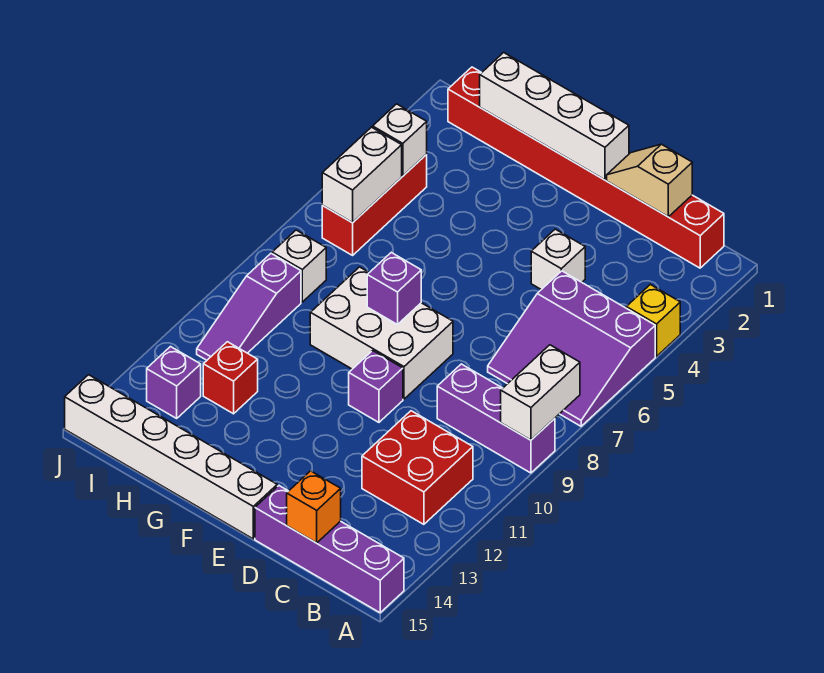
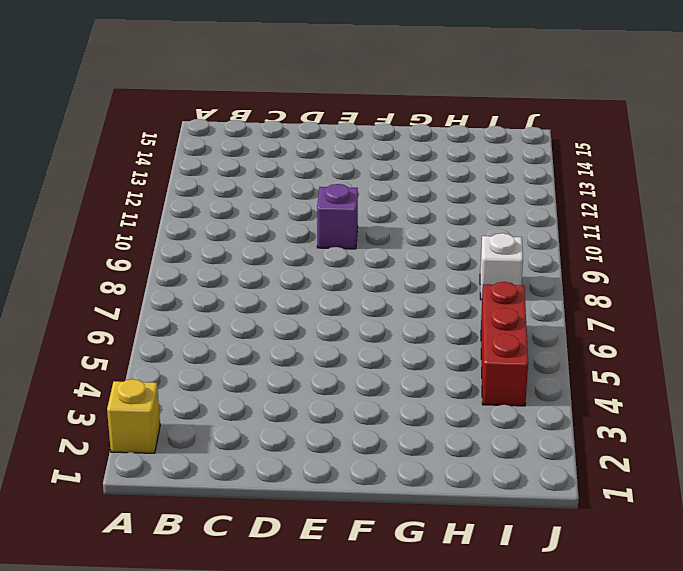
yellow 1x1 brick [107,379,160,453] -> yellow 1x1 brick moved to [626,285,680,357]
none -> purple 3x3 slope [488,271,655,426]
none -> purple 1x3 brick [437,364,555,473]
none -> purple 1x4 brick [255,486,404,613]

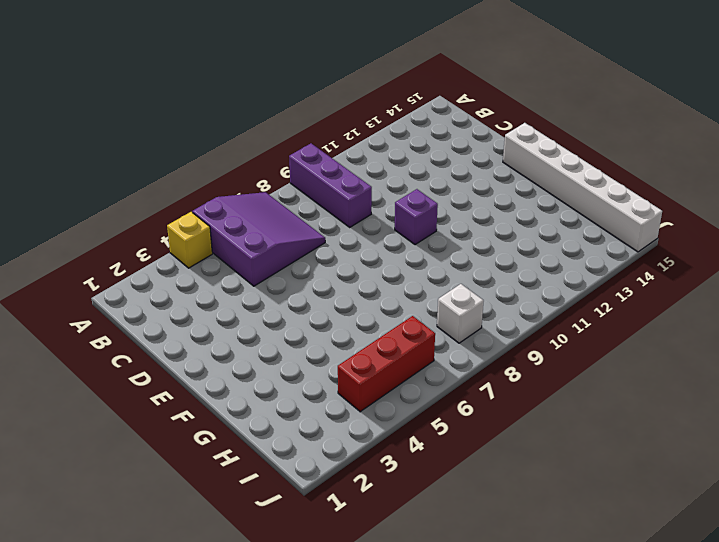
none -> purple 1x4 brick [255,486,404,613]
none -> red 1x8 brick [448,67,724,268]
none -> red 2x2 brick [362,411,473,524]

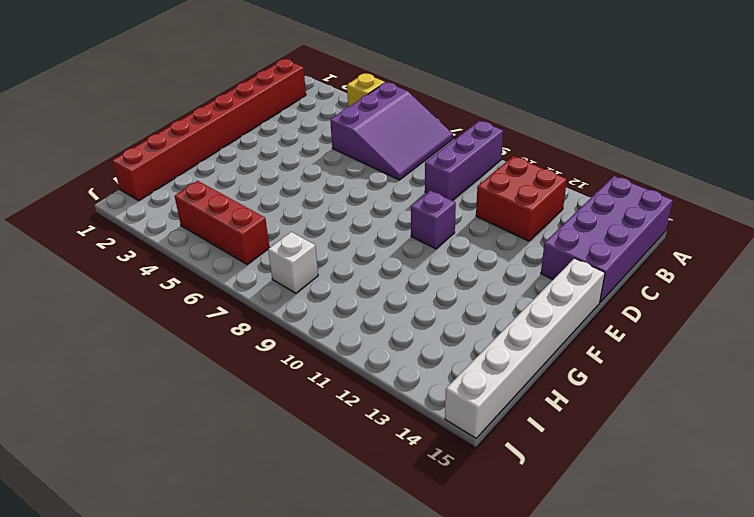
purple 2x4 brick [541,176,673,302] -> purple 1x4 brick [255,486,404,613]
none -> white 1x1 brick [531,229,585,290]
none -> white 2x3 brick [310,267,453,399]
none -> red 1x1 brick [203,342,258,414]

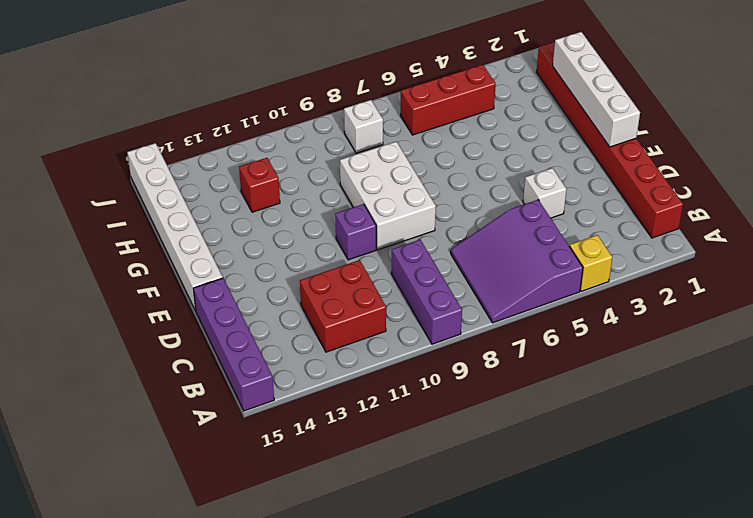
none -> purple 1x3 slope [197,254,301,360]
none -> purple 1x1 brick [147,347,201,418]
none -> white 1x2 brick [501,345,580,440]

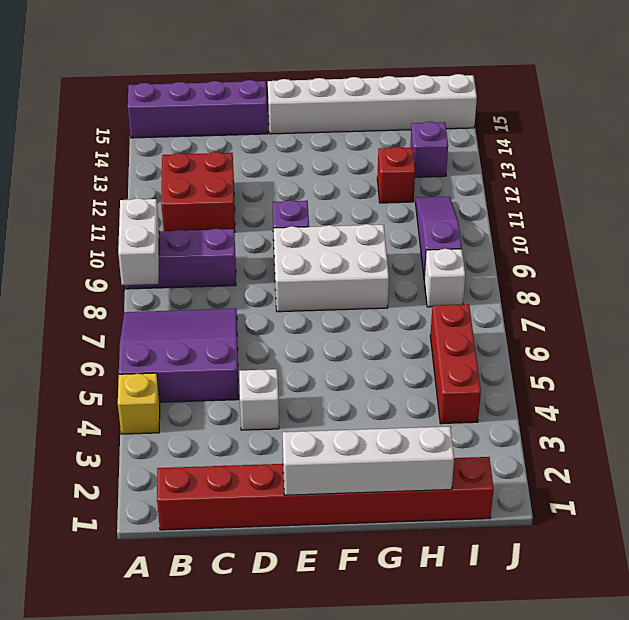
none -> tan 1x2 slope [607,144,692,217]
none -> orange 1x1 brick [287,471,341,543]
none -> purple 1x1 brick [367,253,421,325]

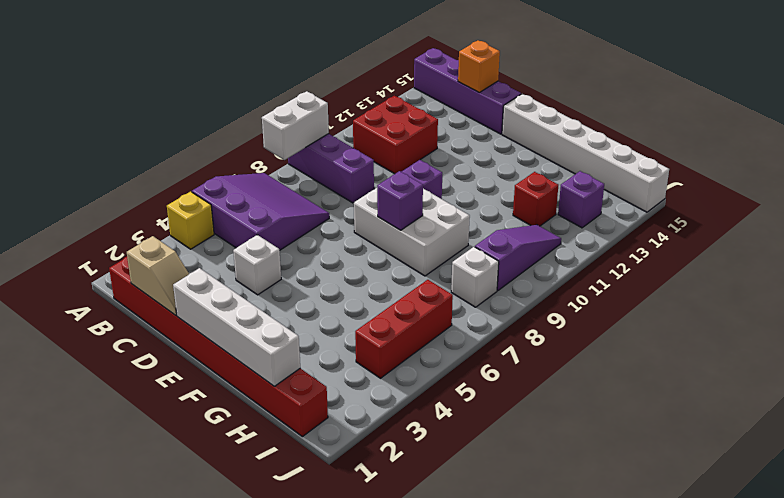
none -> white 1x1 brick [373,104,427,176]
none -> white 1x2 brick [322,127,402,223]

